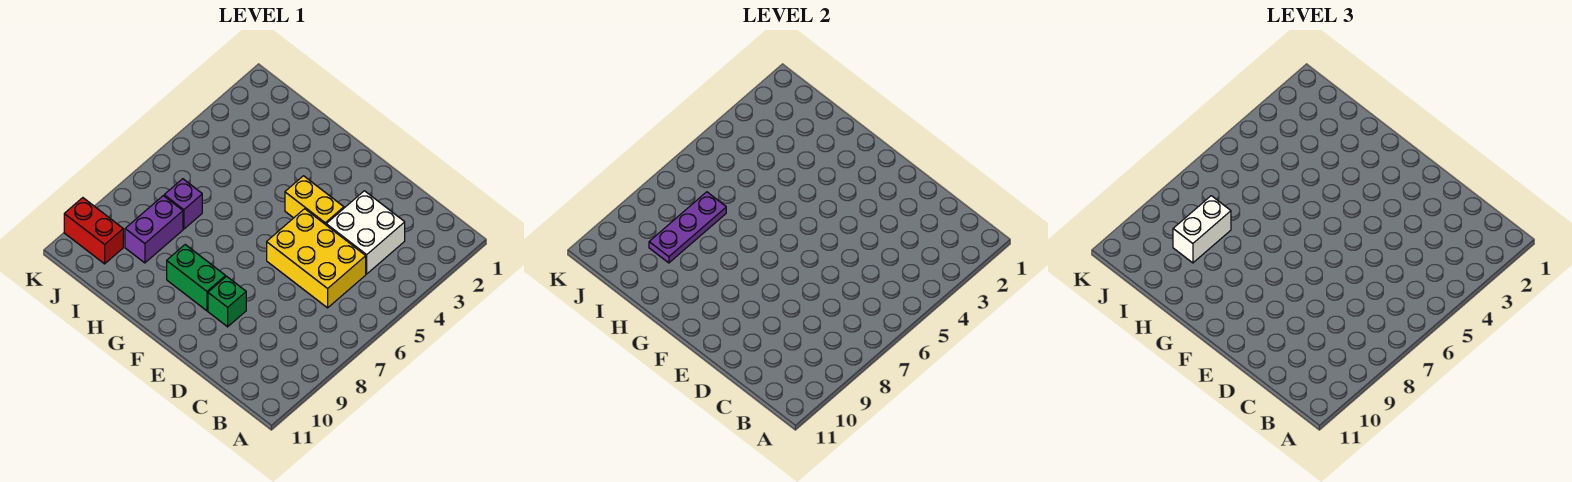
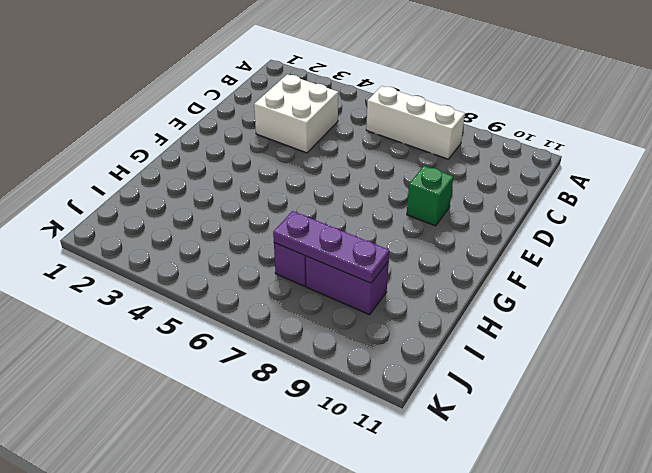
white 1x3 brick [366,86,465,159] -> none
none -> yellow 2x3 brick [267,209,366,308]
none -> yellow 1x2 brick [285,176,344,225]

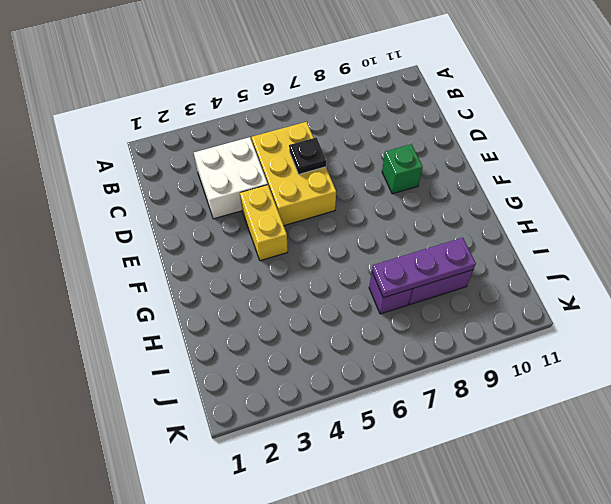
black 1x1 plate [289,137,326,174] -> none
none -> green 1x2 brick [167,245,226,311]
none -> red 1x2 brick [64,198,123,264]

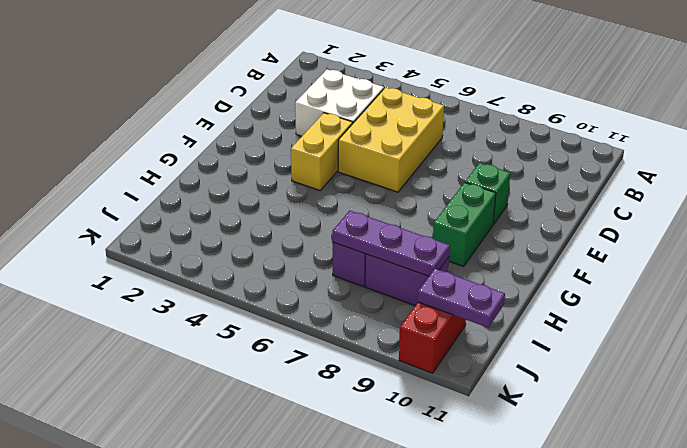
purple 1x2 plate [418,269,505,328] -> none
none -> white 1x2 brick [1173,196,1231,263]

